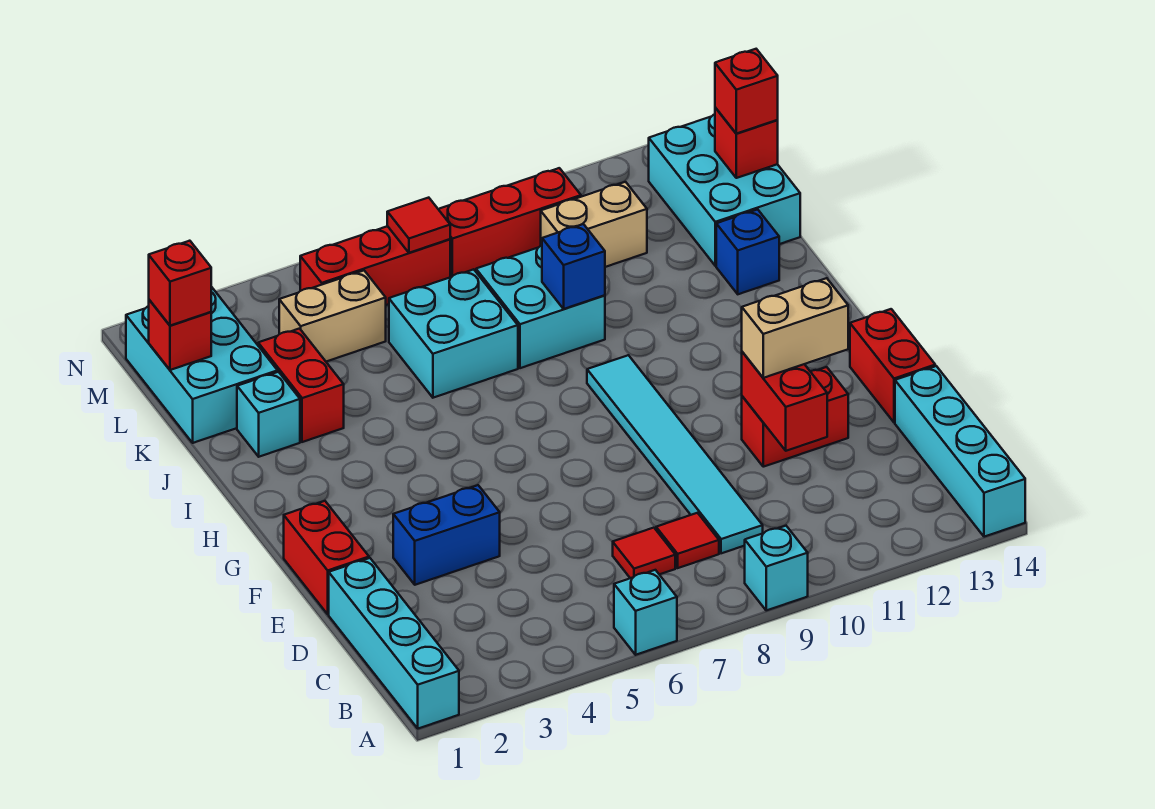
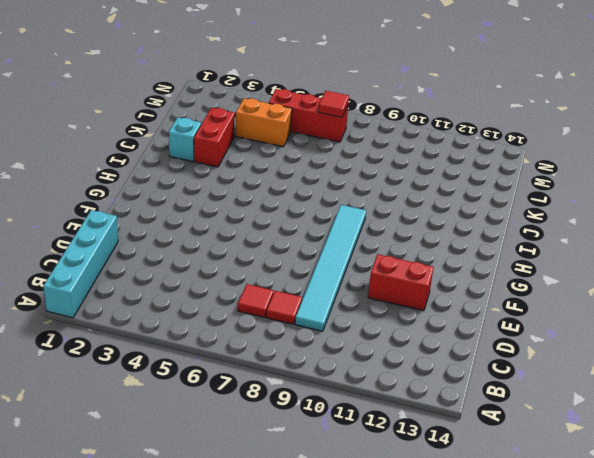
orange 1x2 brick [236,98,292,147] -> tan 1x2 brick [279,271,386,362]
none -> cyan 1x1 brick [614,570,677,655]
none -> cyan 1x1 brick [745,526,808,610]
none -> cyan 1x4 brick [895,366,1025,537]
none -> red 1x2 brick [284,501,369,614]

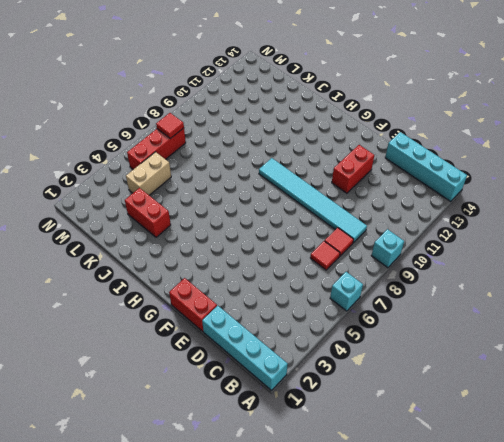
none -> blue 1x2 brick [393,485,500,585]
none -> red 1x2 brick [850,309,935,422]
none -> cyan 1x1 brick [237,372,300,457]
none -> cyan 2x2 brick [389,269,518,398]

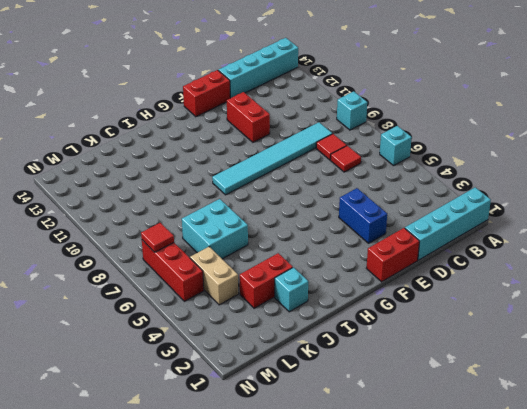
none -> cyan 2x2 brick [476,245,605,368]
none -> blue 1x1 brick [716,209,779,294]
none -> cyan 2x3 brick [126,287,278,443]
none -> cyan 2x3 brick [649,114,800,266]

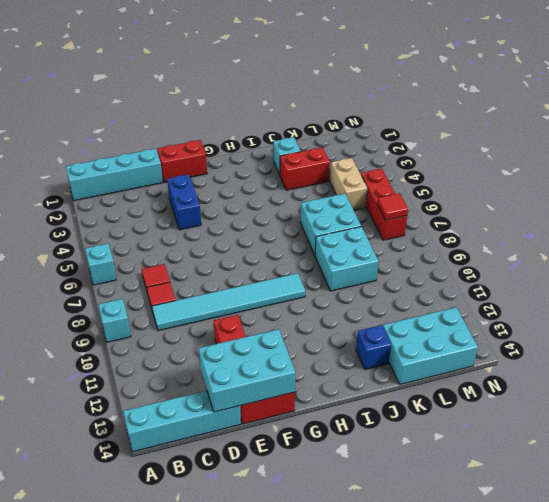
cyan 2x3 brick [199,329,295,412] -> cyan 2x3 brick moved to [126,287,278,443]
none -> tan 1x2 brick [541,182,647,267]
none -> red 1x3 brick [438,168,581,277]
none -> red 1x2 brick [742,352,827,451]
none -> blue 1x1 brick [542,224,605,309]

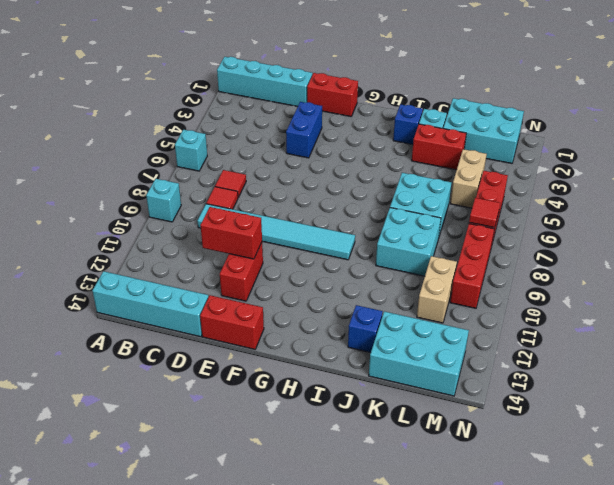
blue 1x1 brick [393,104,423,144] -> blue 1x1 brick moved to [542,224,605,309]
none -> red 1x1 brick [149,300,211,370]
none -> red 1x1 brick [715,108,778,178]
none -> tan 1x2 brick [742,278,848,378]
none -> red 1x1 brick [149,241,211,326]

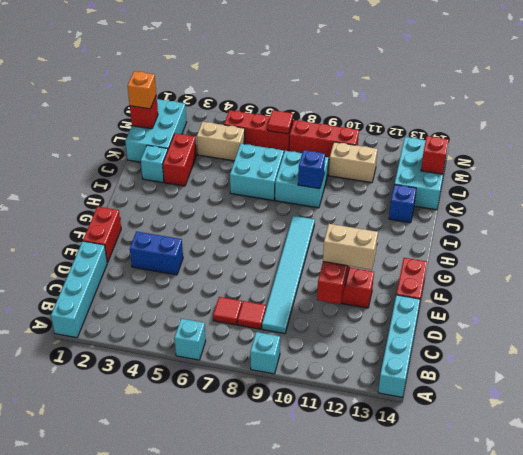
orange 1x1 brick [128,71,156,109] -> red 1x1 brick [149,241,211,326]
none -> red 1x1 brick [715,49,778,134]

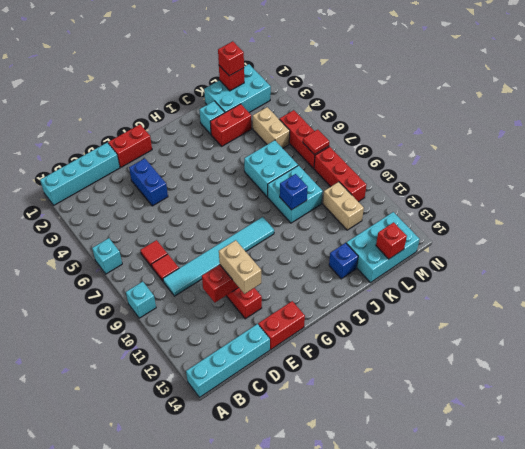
none -> red 1x1 brick [715,49,778,134]

